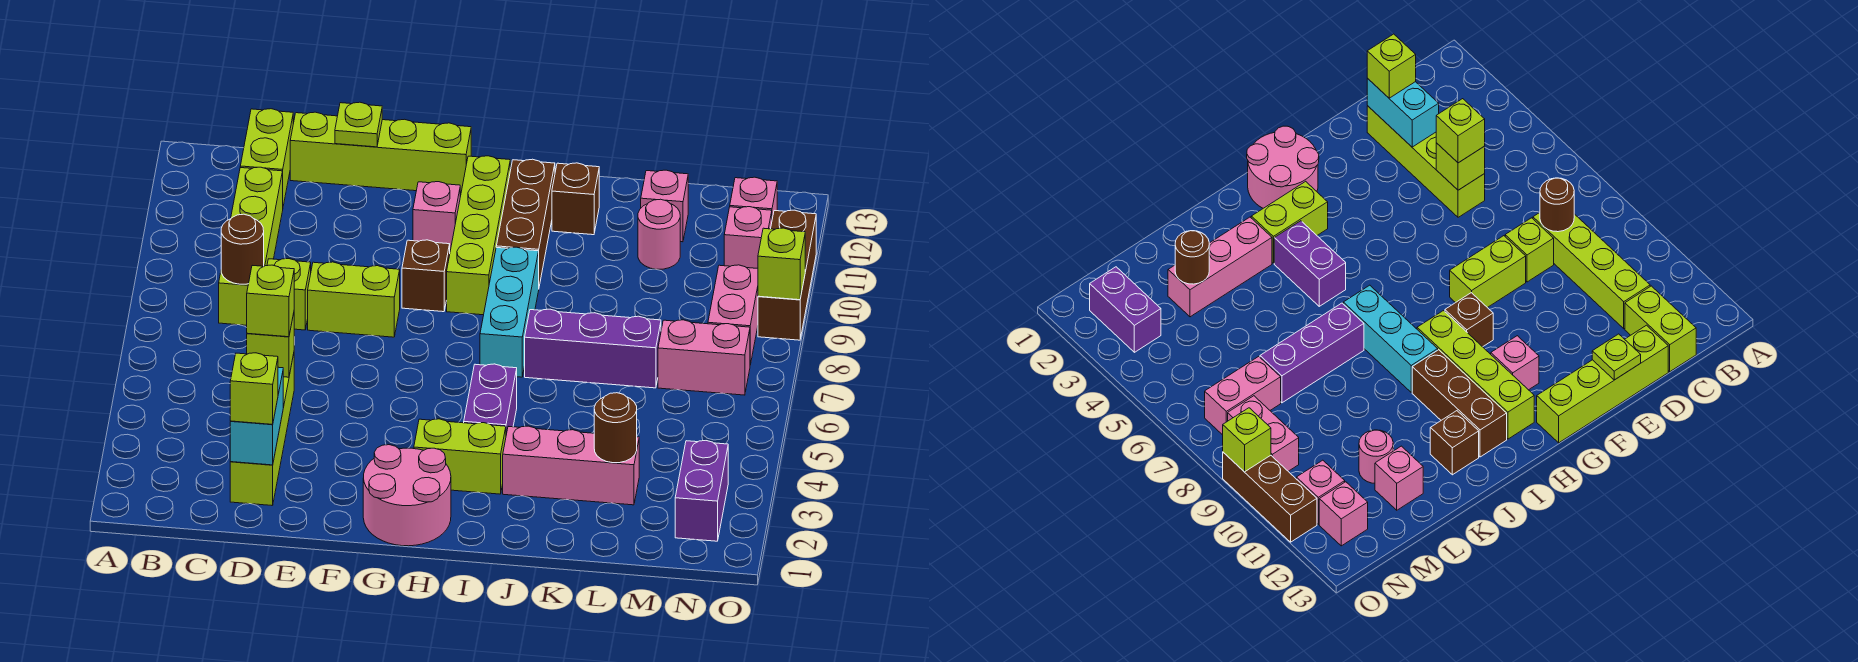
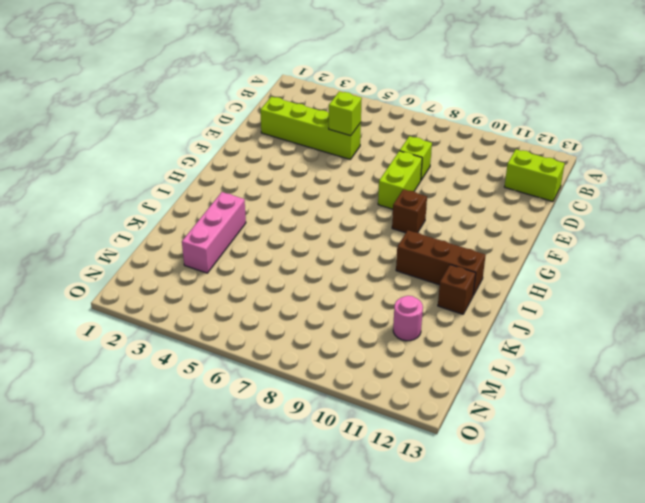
none -> lime 1x4 brick [219,167,283,325]
none -> lime 1x4 brick [290,112,471,194]
none -> pink 2x2 round brick [363,445,451,546]
none -> pink 1x1 brick [413,182,460,250]

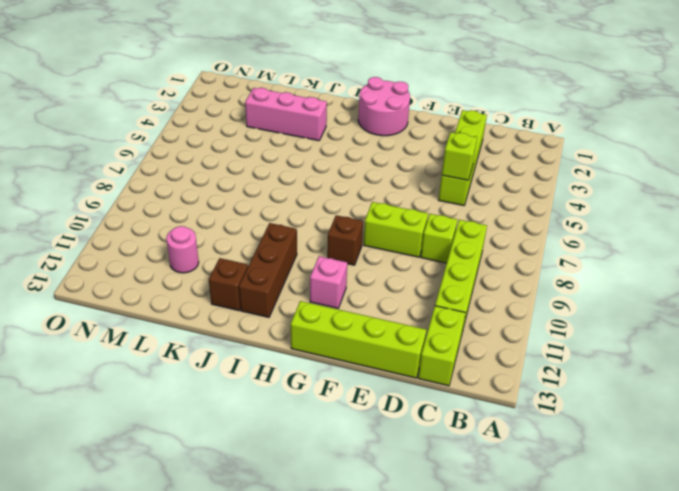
none -> lime 1x2 brick [414,419,506,494]
none -> lime 1x4 brick [447,156,510,315]
none -> purple 1x2 brick [464,364,517,435]
none -> cyan 1x3 brick [480,247,539,377]

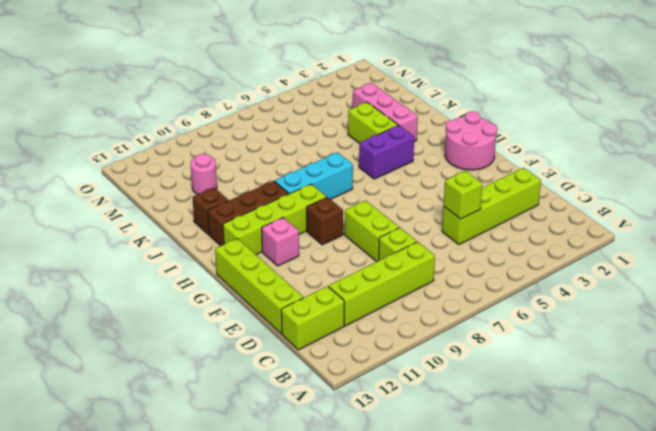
lime 1x2 brick [348,102,398,143] -> lime 1x2 brick moved to [414,419,506,494]
none -> purple 1x3 brick [525,309,661,388]
none -> pink 1x1 brick [641,170,688,242]
none -> pink 1x2 brick [658,320,750,395]
none -> purple 1x2 brick [675,441,728,541]

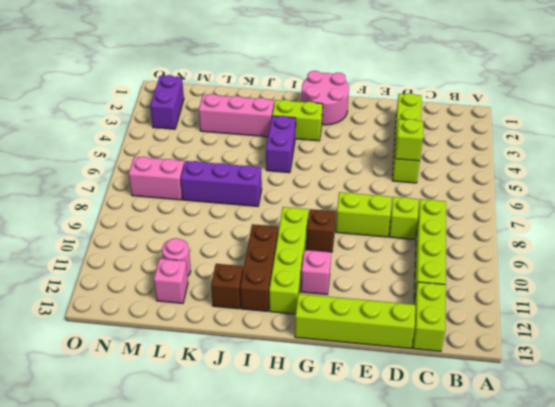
none -> cyan 1x3 brick [480,247,539,377]
none -> pink 1x2 brick [708,265,758,365]
none -> pink 1x1 brick [724,207,772,268]
none -> pink 1x1 brick [730,177,777,219]

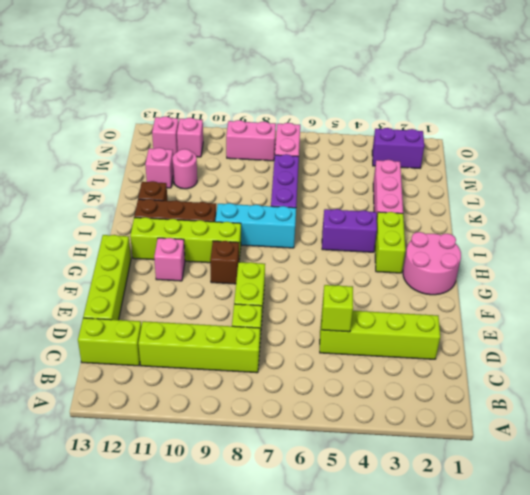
none -> brown 1x3 brick [758,210,816,340]
none -> brown 1x1 round brick [221,214,264,284]
none -> cyan 1x2 brick [230,367,283,465]
none -> lime 1x1 plate [335,102,382,147]

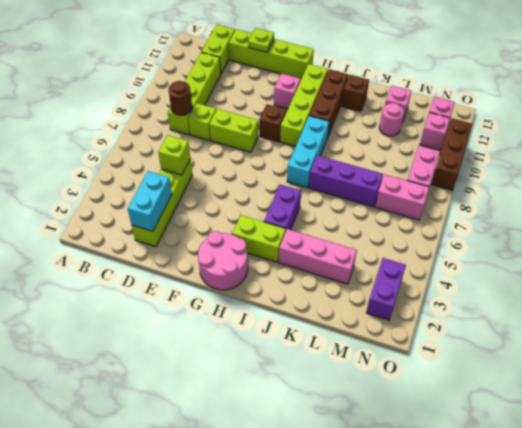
none -> brown 1x1 round brick [594,393,637,463]
none -> lime 1x1 brick [758,228,805,300]
none -> lime 1x1 brick [230,353,278,424]
none -> lime 1x1 brick [247,265,294,337]

